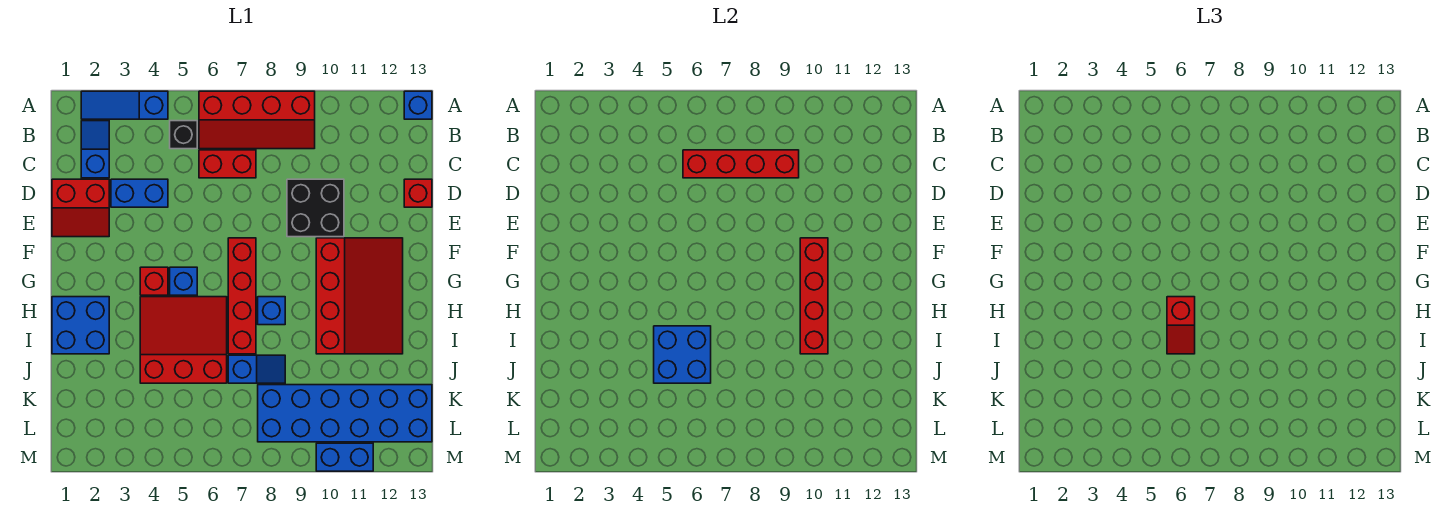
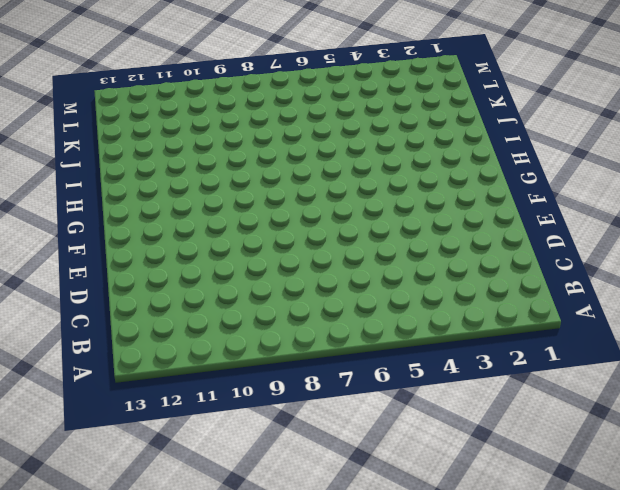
none -> blue 1x3 slope [81,91,168,119]
none -> red 2x4 slope [199,91,315,149]
none -> blue 1x1 brick [404,91,432,119]

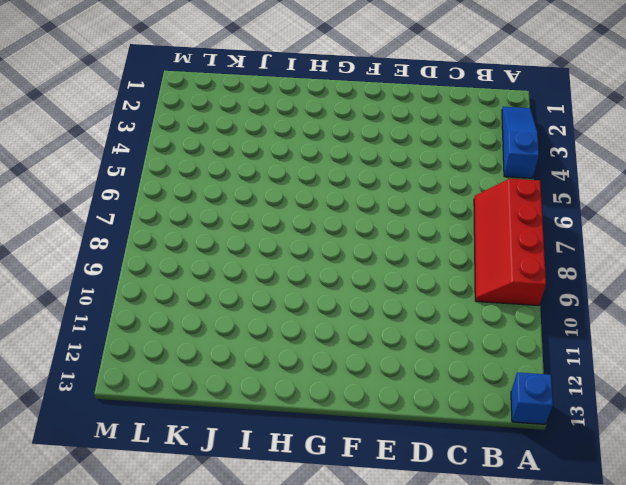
none -> blue 1x2 slope [81,121,109,178]
none -> black 1x1 brick [170,121,197,149]
none -> red 1x2 brick [199,150,256,178]

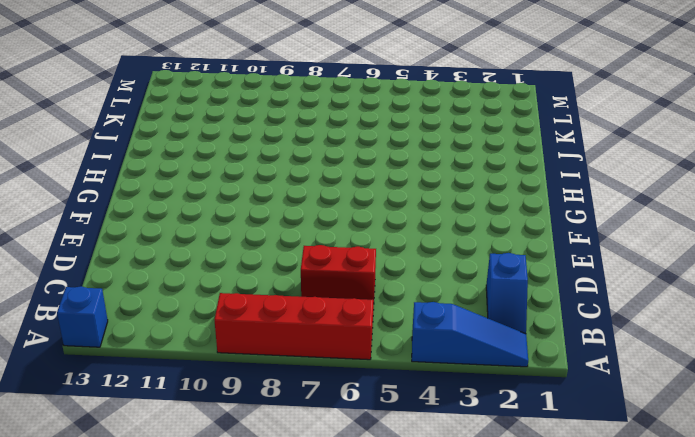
none -> black 1x1 brick [170,121,197,149]
none -> red 2x2 slope [52,179,109,237]
none -> blue 1x2 brick [111,179,168,207]

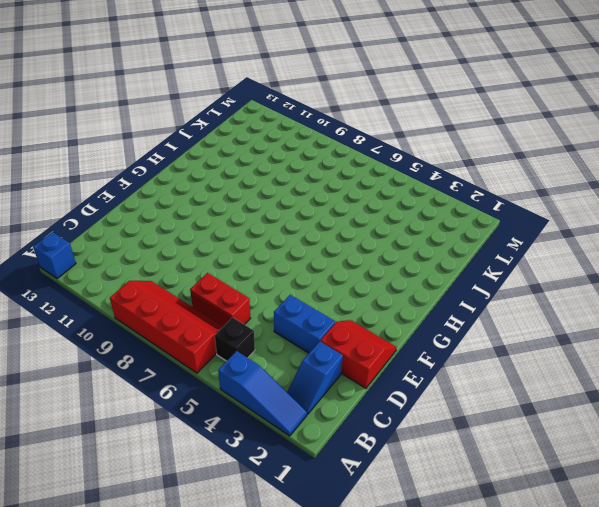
none -> black 2x2 brick [287,179,344,237]
none -> red 1x1 brick [404,179,432,207]
none -> red 1x4 brick [228,238,256,354]

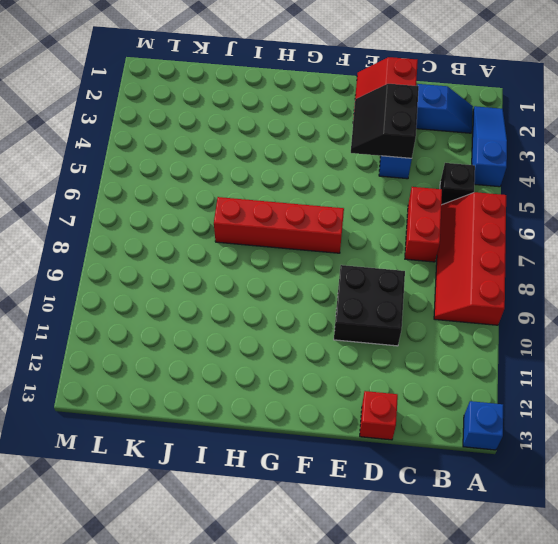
black 2x2 slope [351,84,419,158] -> none
none -> red 3x4 slope [316,238,403,354]
none -> red 1x1 brick [140,267,168,295]
none -> blue 1x1 brick [170,267,197,295]

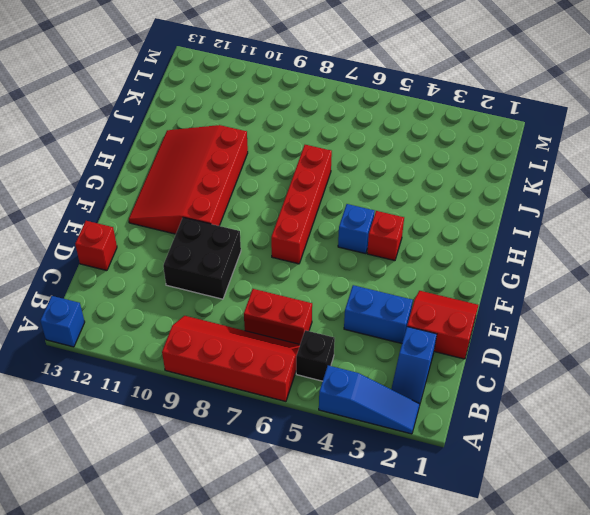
none -> blue 2x2 brick [52,297,109,354]
none -> red 3x3 slope [140,297,227,383]
none -> blue 1x1 brick [258,297,285,325]

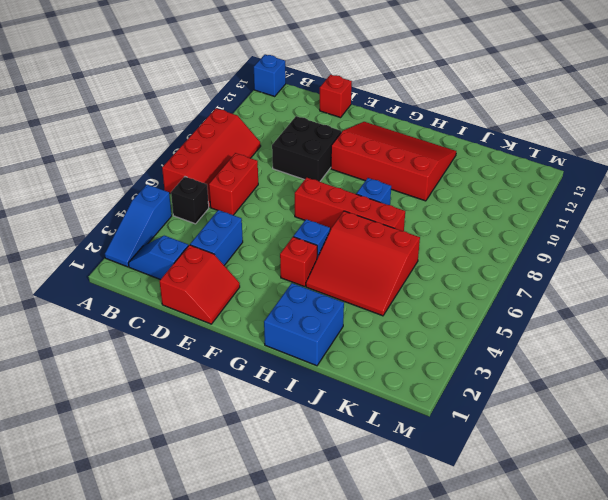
red 3x3 slope [306,211,420,316] -> red 3x3 slope turned to [140,297,227,383]
none -> blue 1x2 slope [228,355,285,383]
none -> blue 2x6 brick [258,385,432,442]
none -> blue 1x2 brick [316,443,373,471]

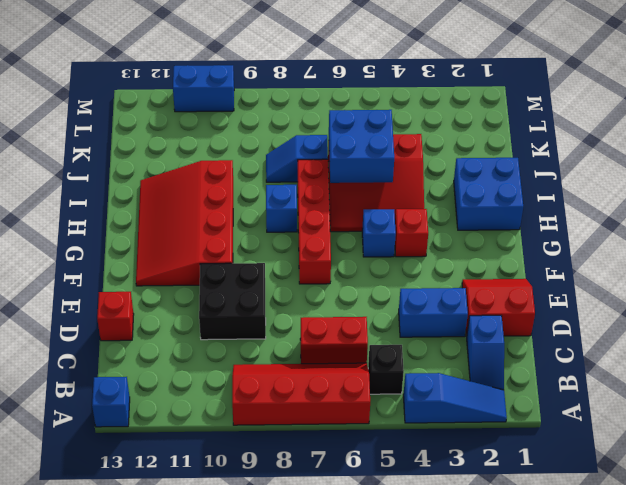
none -> blue 2x6 brick [258,385,432,442]
none -> red 1x4 brick [683,150,799,178]
none -> red 1x4 brick [800,238,828,354]

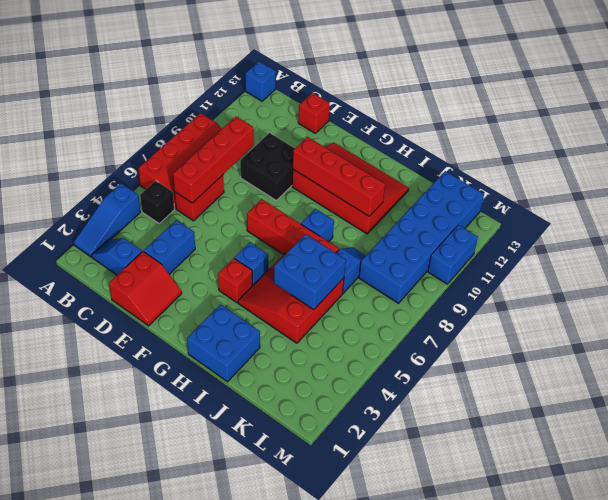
none -> red 1x2 slope [1167,297,1195,354]

